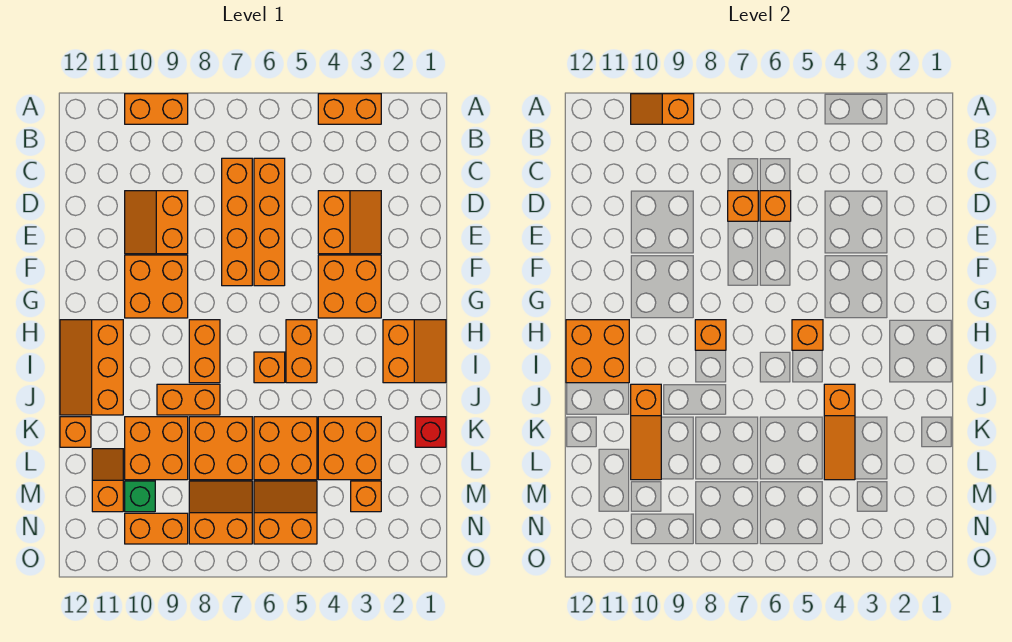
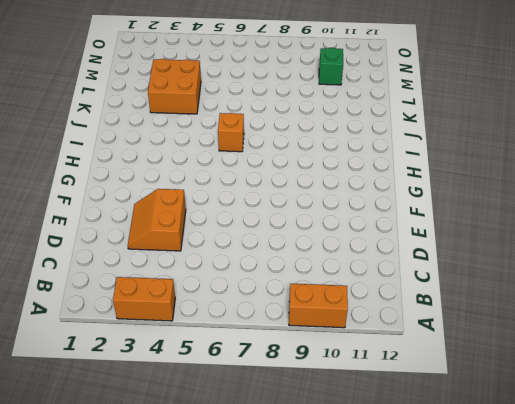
none -> orange 1x4 brick [254,158,285,286]
none -> orange 1x4 brick [222,158,252,286]
none -> orange 2x2 slope [125,191,188,254]
none -> orange 2x2 brick [318,255,381,318]

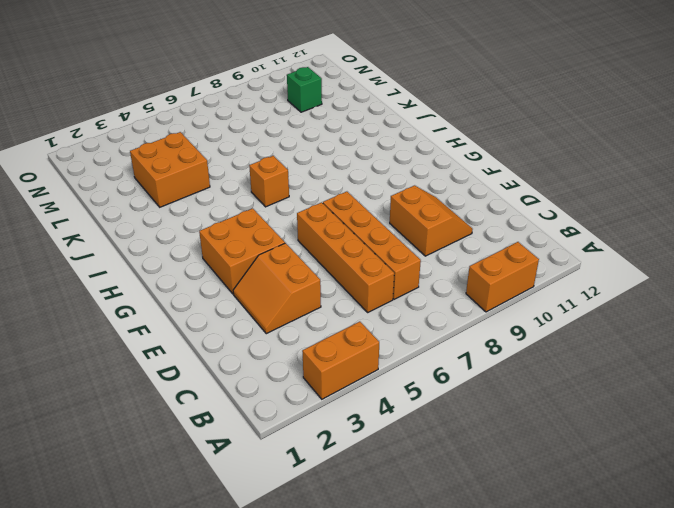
none -> orange 2x2 brick [125,255,188,318]
none -> orange 2x2 slope [383,320,446,383]
none -> orange 1x2 brick [286,320,317,383]
none -> orange 1x2 brick [189,320,220,383]

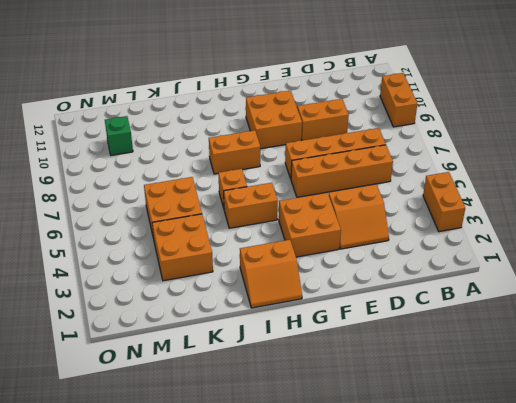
none -> orange 2x3 slope [60,320,123,415]
none -> orange 1x2 brick [157,384,220,415]
none -> red 1x1 brick [415,417,446,447]
none -> orange 2x2 brick [189,417,252,480]

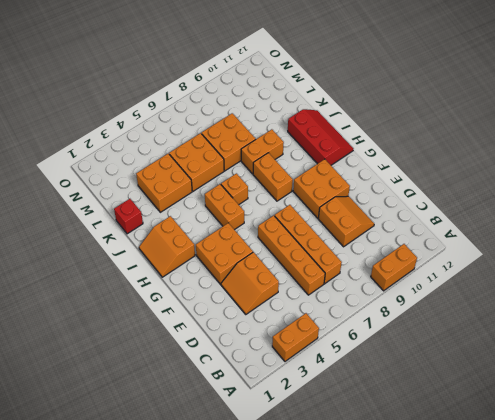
red 2x3 slope [288,109,354,165] -> orange 2x3 slope [60,320,123,415]
none -> orange 2x2 brick [125,417,188,480]
none -> orange 1x1 brick [60,417,91,447]
none -> orange 1x2 slope [92,449,123,512]
none -> orange 1x1 brick [351,481,381,512]

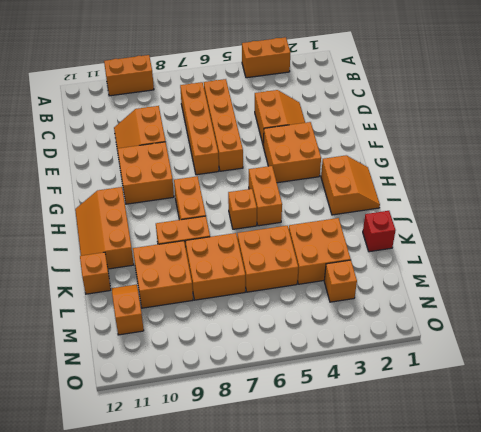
none -> orange 2x2 slope [254,481,317,544]
none -> orange 2x2 slope [189,481,252,544]
none -> green 1x1 brick [125,481,155,512]
none -> orange 1x2 brick [125,513,188,544]

